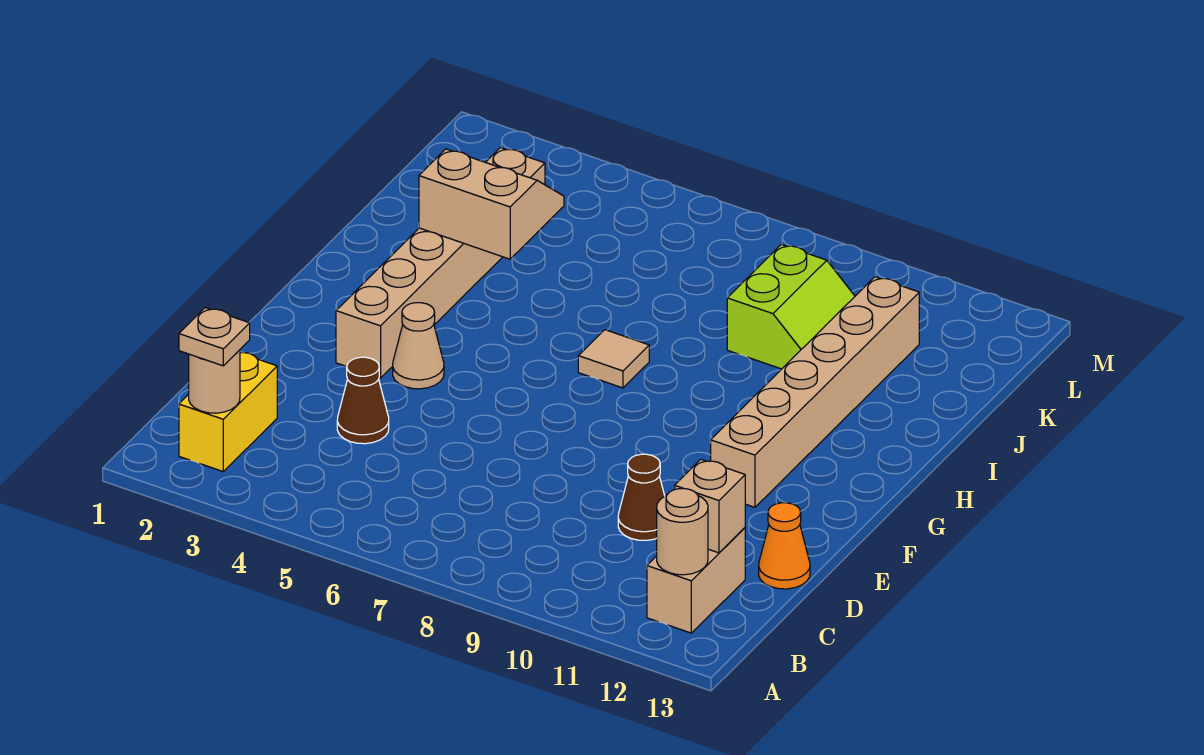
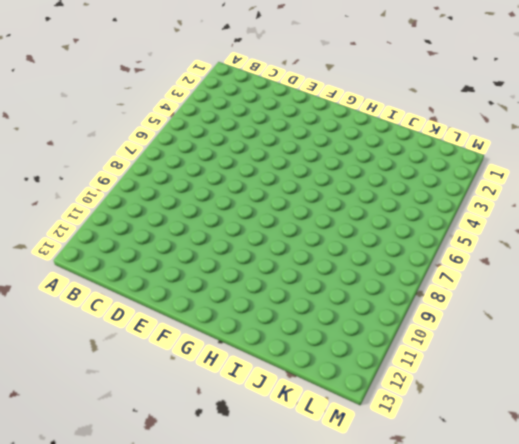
none -> yellow 1x2 brick [179,353,277,471]
none -> tan 1x2 brick [647,528,745,633]
none -> brown 1x1 cone [337,357,389,444]

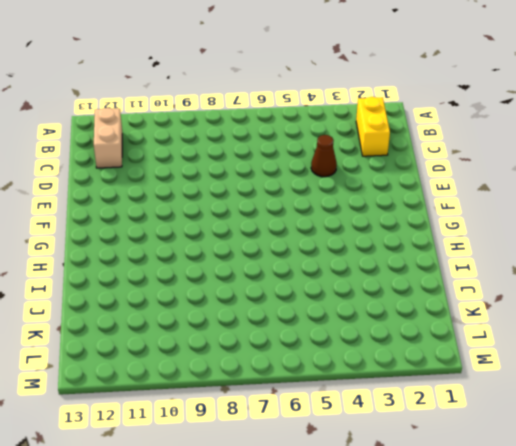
none -> brown 1x1 cone [618,454,665,540]
none -> orange 1x1 cone [759,503,810,589]
none -> tan 1x6 brick [336,148,545,378]

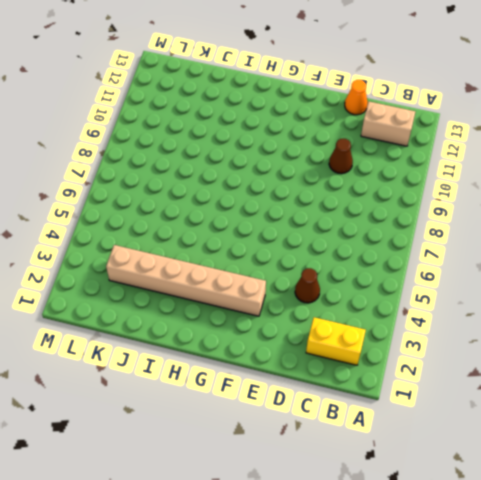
none -> tan 1x1 cone [393,303,444,389]
none -> tan 1x6 brick [711,277,919,507]
none -> tan 1x1 tile [578,330,649,388]

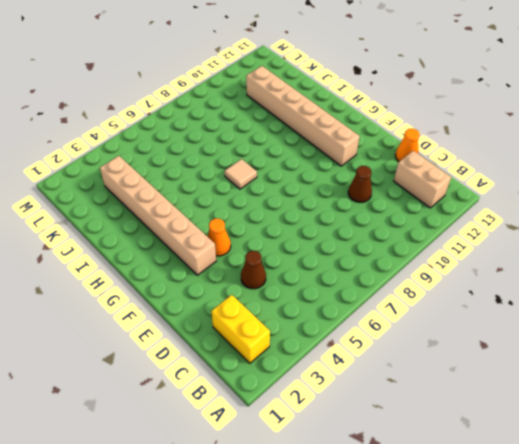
orange 1x1 cone [208,219,231,256] -> tan 1x1 cone [393,303,444,389]
none -> lime 2x2 slope [727,245,855,369]
none -> tan 1x1 round brick [189,350,240,413]
none -> tan 1x1 round brick [657,489,708,575]

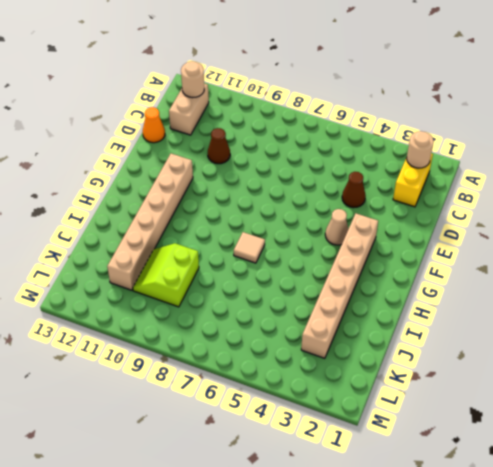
none -> tan 1x1 brick [675,459,745,553]
none -> tan 2x2 slope [419,149,564,259]
none -> tan 1x1 plate [179,308,250,366]

